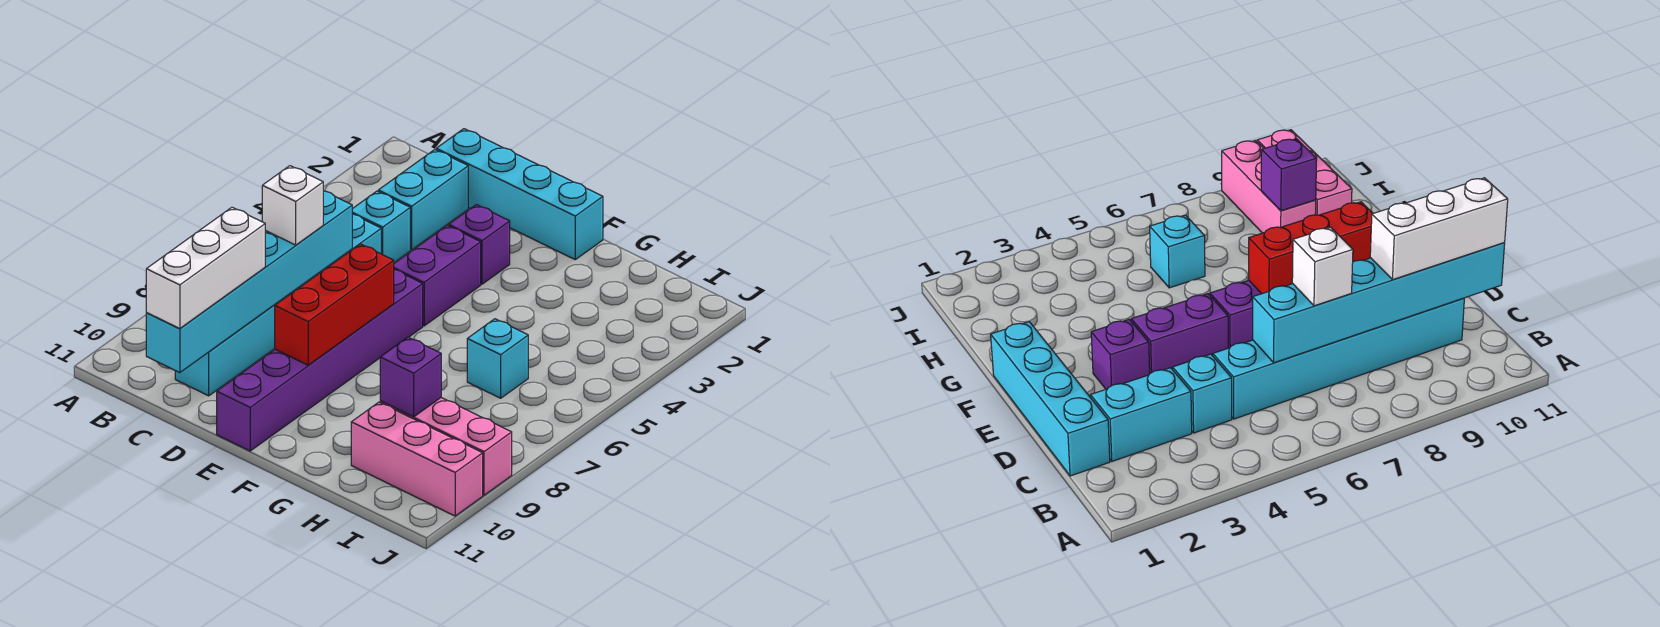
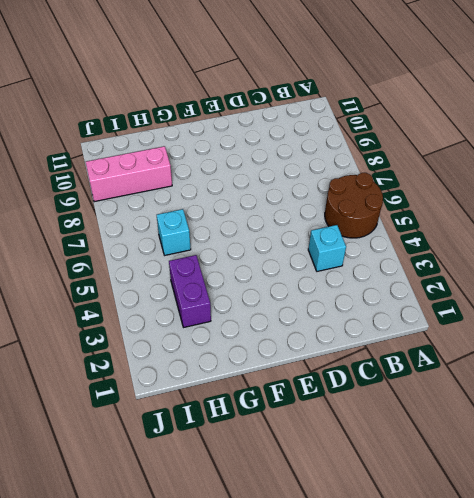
brown 2x2 round brick [325,173,383,238] -> none
purple 1x2 brick [169,255,211,327] -> purple 1x2 brick moved to [394,226,481,326]
none -> cyan 1x4 brick [436,129,603,260]
none -> cyan 1x2 brick [378,150,468,250]
none -> cyan 1x6 brick [175,214,381,396]

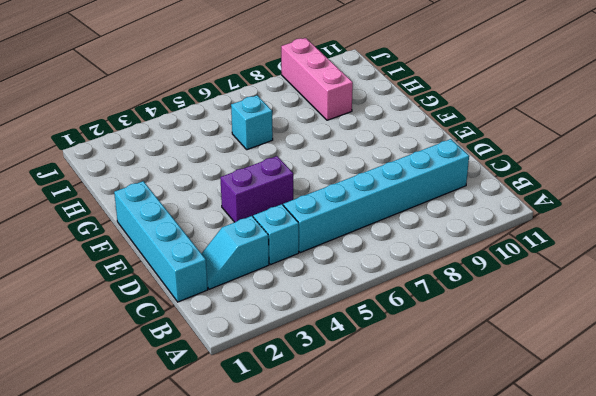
cyan 1x2 slope [201,216,269,289] -> cyan 1x2 brick [378,150,468,250]
none -> purple 1x1 brick [449,205,510,284]
none -> purple 1x6 brick [217,269,423,451]
none -> pink 1x3 brick [351,402,483,516]

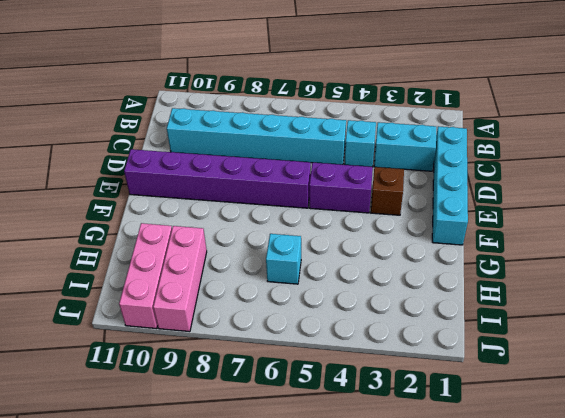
brown 1x1 brick [371,167,404,215] -> purple 1x1 brick [449,205,510,284]
none -> cyan 1x6 brick [146,191,352,373]
none -> red 1x3 brick [275,244,394,365]
none -> purple 1x1 brick [380,337,441,417]

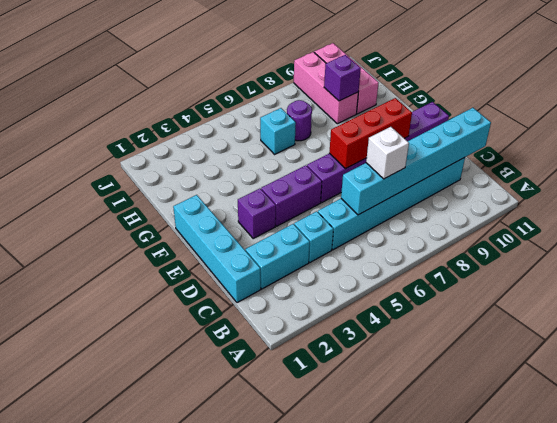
purple 1x1 round brick [287,100,312,141] -> none
none -> white 1x3 brick [146,207,265,329]

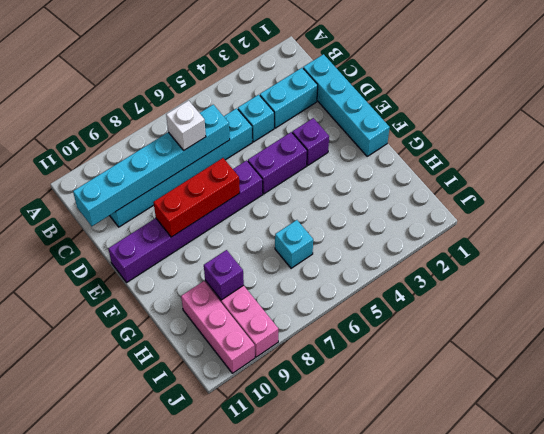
none -> white 1x3 brick [146,207,265,329]

